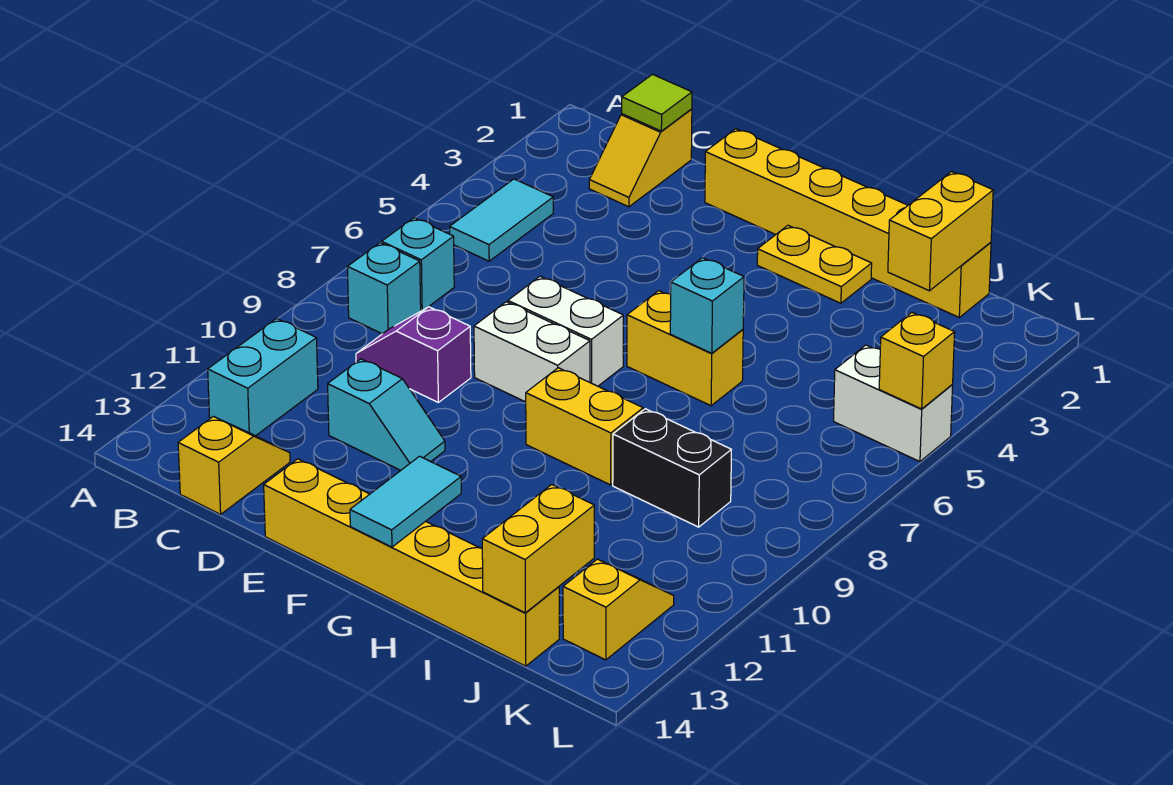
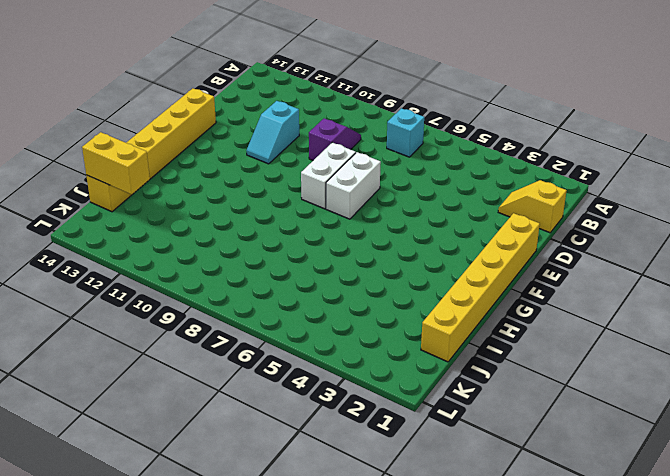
none -> cyan 1x2 tile [450,179,553,261]
none -> cyan 1x1 brick [347,243,421,334]
none -> cyan 1x2 brick [208,319,318,436]

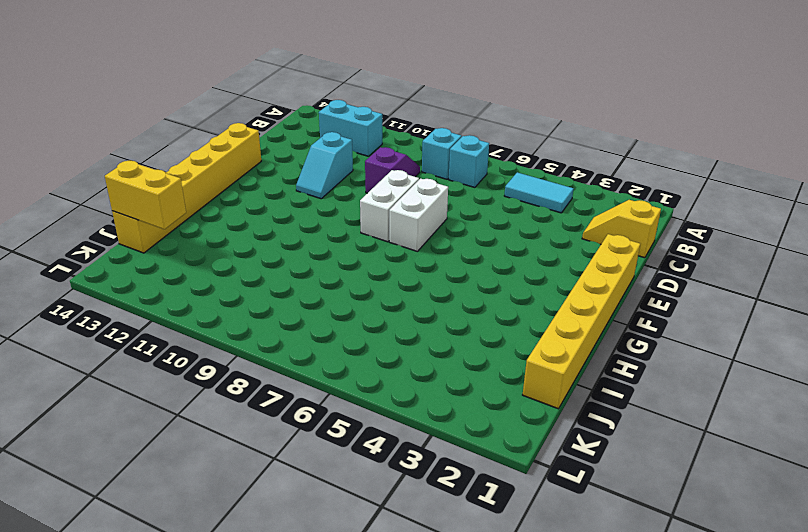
none -> yellow 1x2 slope [178,416,290,514]
none -> yellow 1x2 plate [757,225,872,303]
none -> yellow 1x2 brick [627,291,743,406]

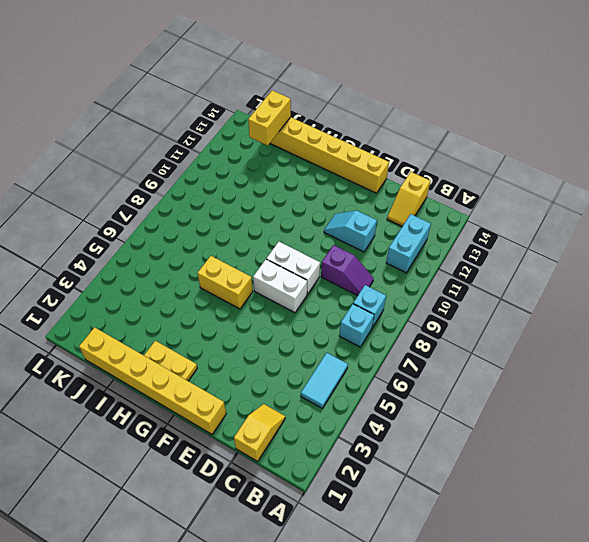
none -> yellow 1x2 brick [526,368,643,485]
none -> black 1x2 brick [613,409,731,527]
none -> white 1x2 brick [834,345,953,462]

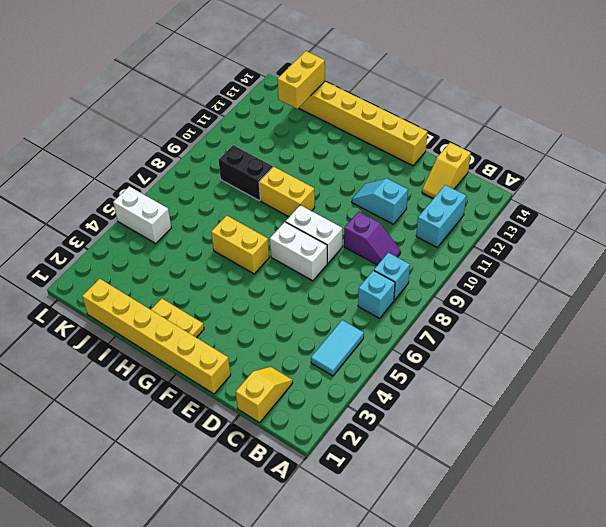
none -> yellow 1x2 slope [563,559,674,660]
none -> lime 1x1 tile [622,74,692,131]
none -> cyan 1x2 tile [350,456,461,547]

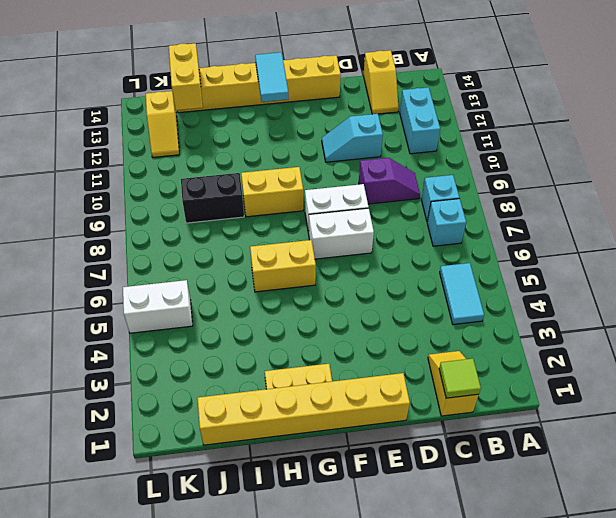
none -> cyan 1x1 brick [670,258,744,353]
none -> yellow 1x2 brick [888,172,993,291]
none -> yellow 1x1 brick [879,313,955,409]

